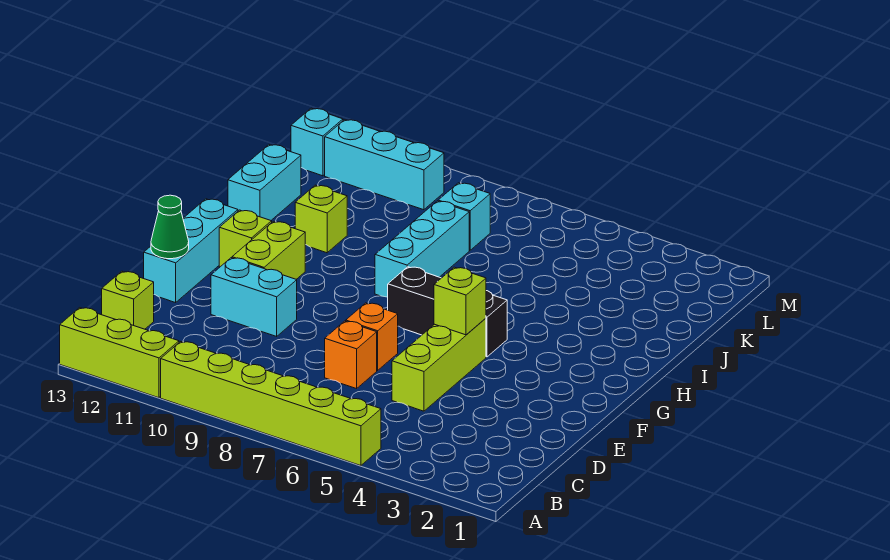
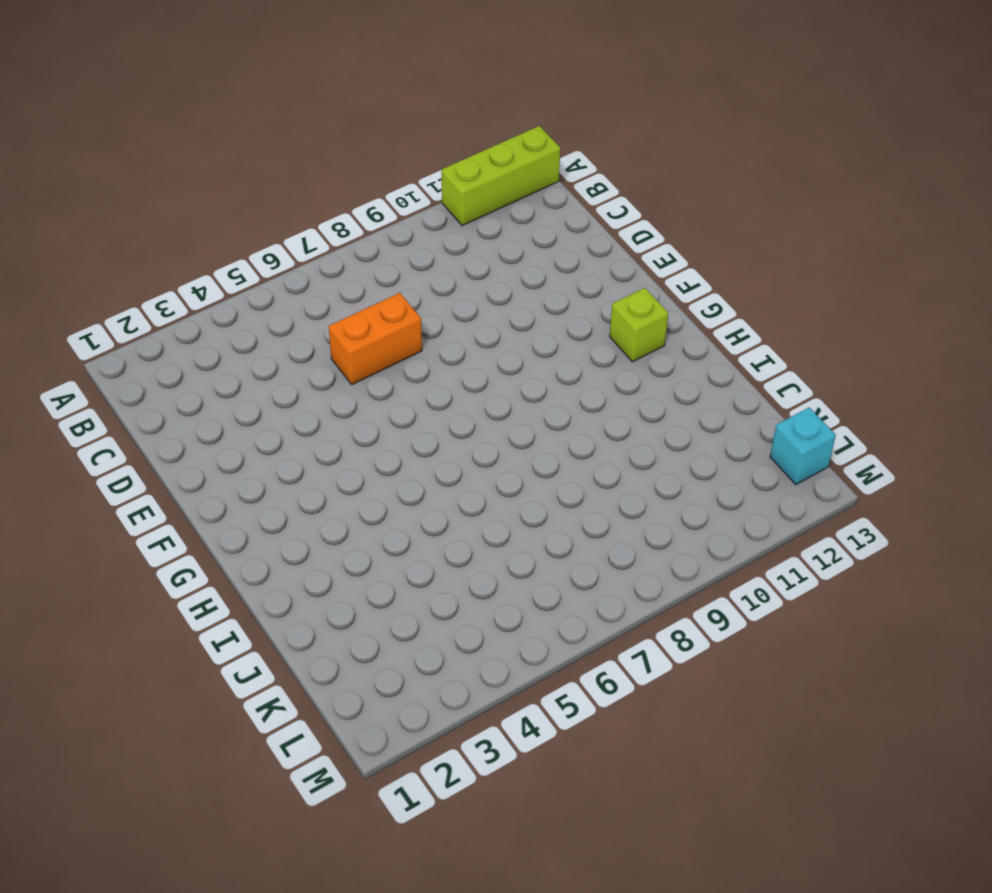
orange 1x2 brick [329,293,422,384] -> orange 1x1 brick [325,321,377,389]
none -> lime 1x6 brick [161,342,381,466]
none -> lime 1x1 brick [102,271,154,329]
none -> lime 1x3 brick [392,318,486,411]

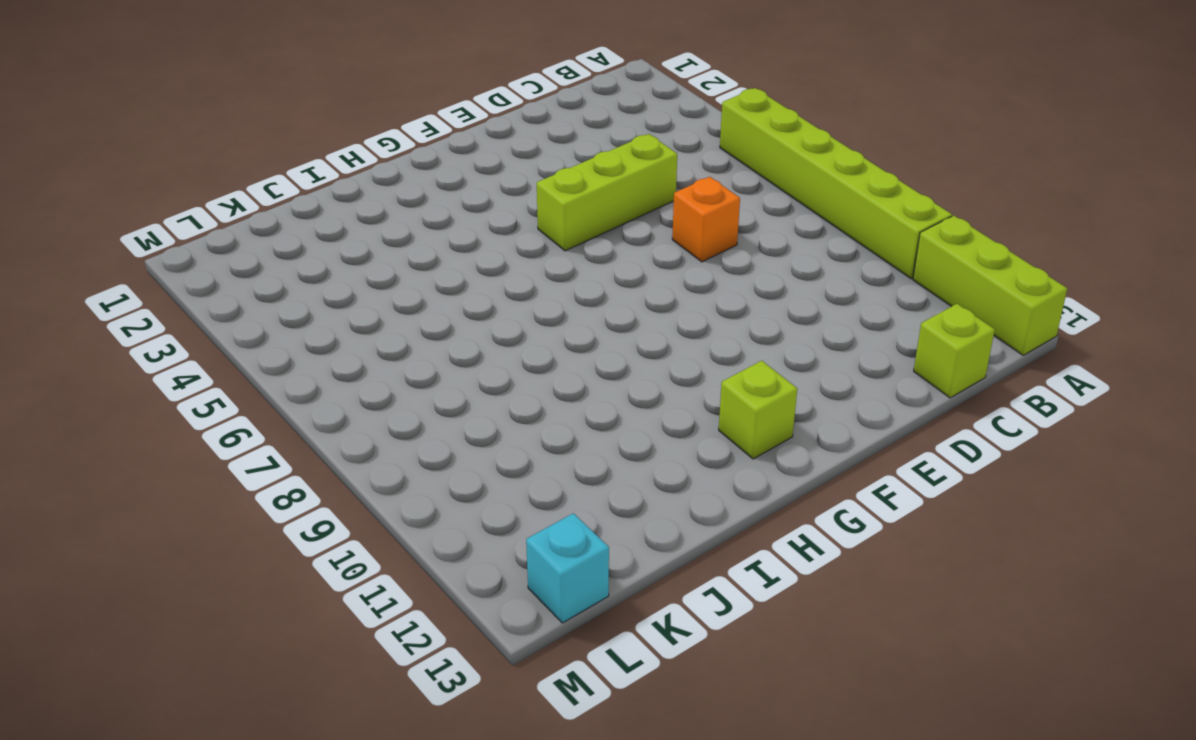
none -> orange 1x1 brick [346,303,398,370]
none -> cyan 1x2 brick [211,258,297,336]
none -> cyan 1x3 brick [144,199,238,303]

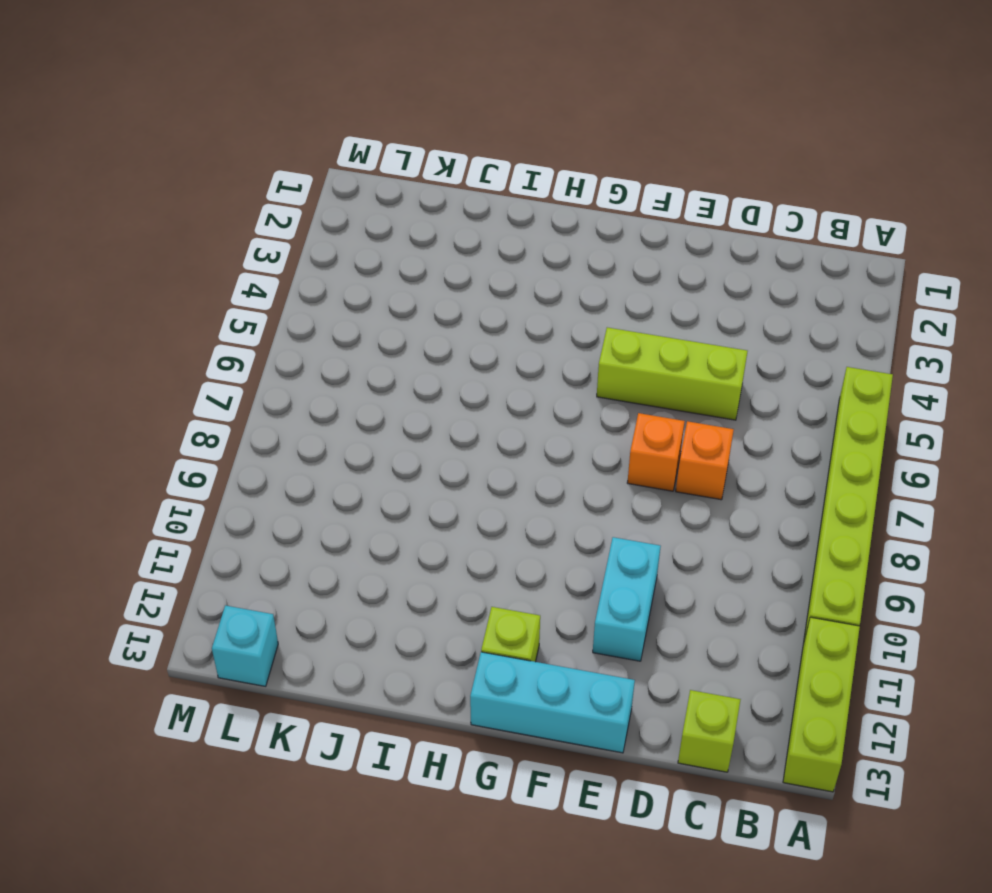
none -> lime 1x2 brick [232,221,305,279]
none -> black 1x3 brick [388,267,507,357]
none -> cyan 1x3 brick [375,201,469,298]

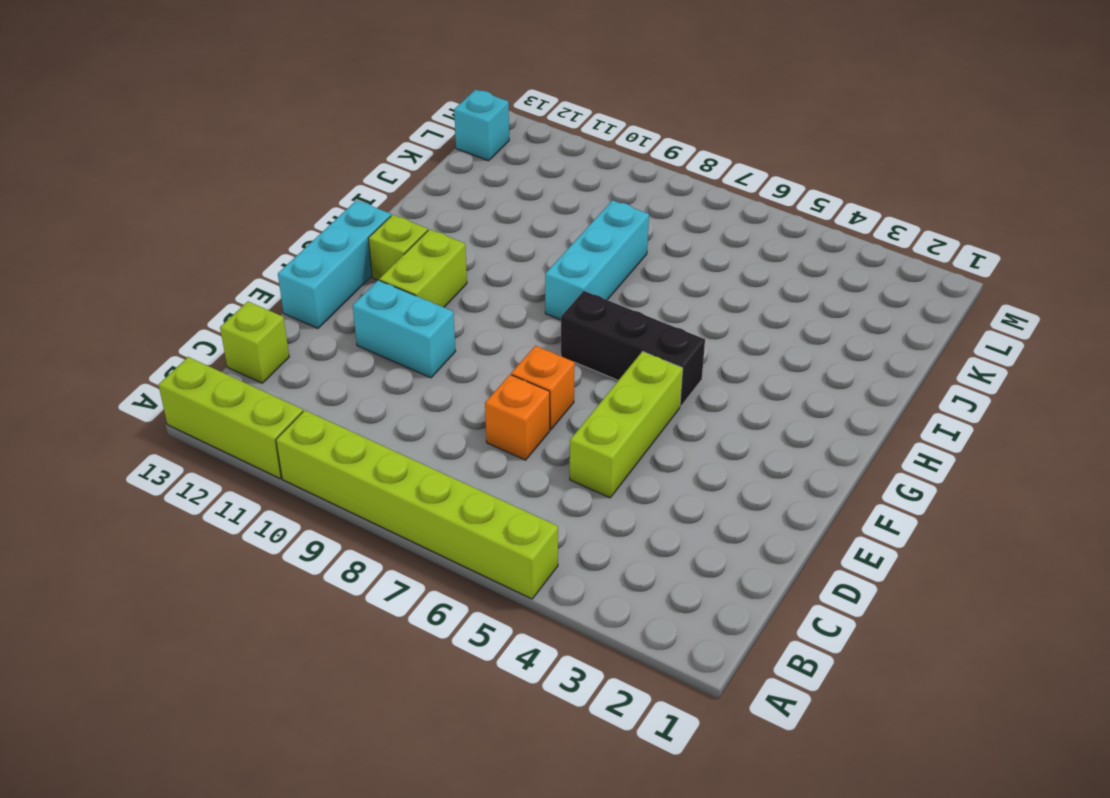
none -> lime 1x1 brick [295,185,347,253]
none -> cyan 1x2 brick [228,145,301,220]
none -> cyan 1x1 brick [438,183,490,250]

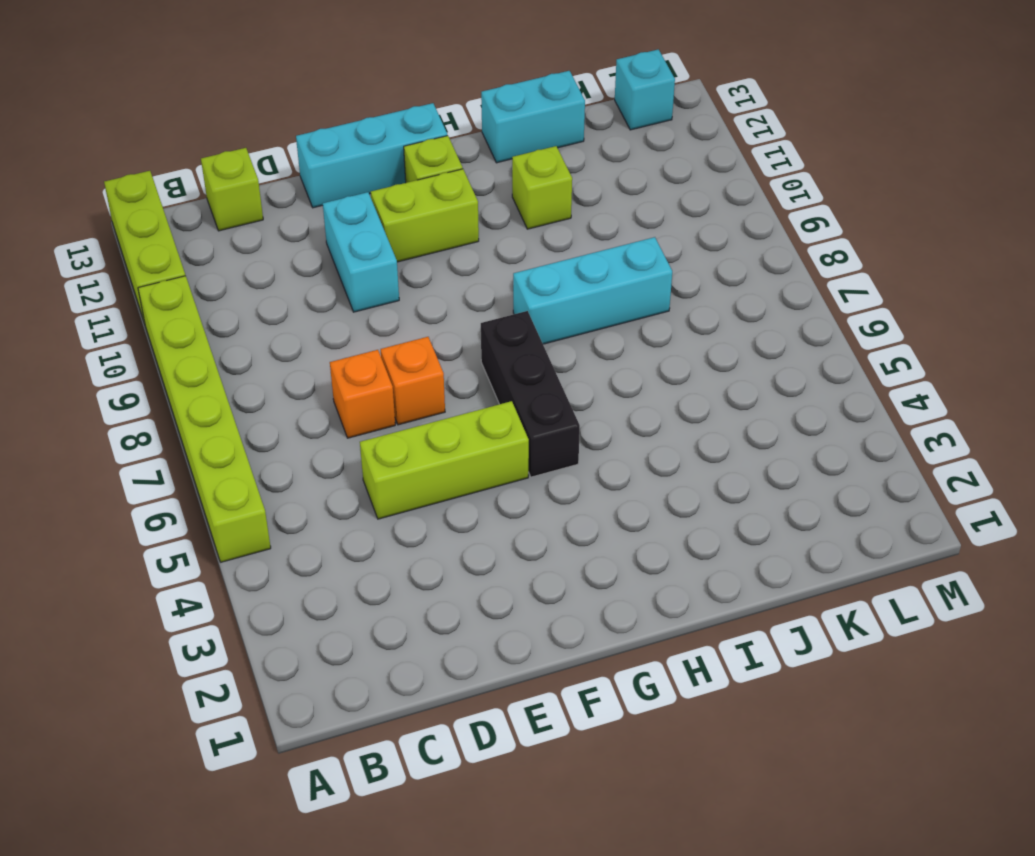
none -> cyan 1x1 brick [438,183,490,250]
none -> cyan 1x3 brick [325,120,444,210]
none -> green 1x1 cone [151,195,189,259]

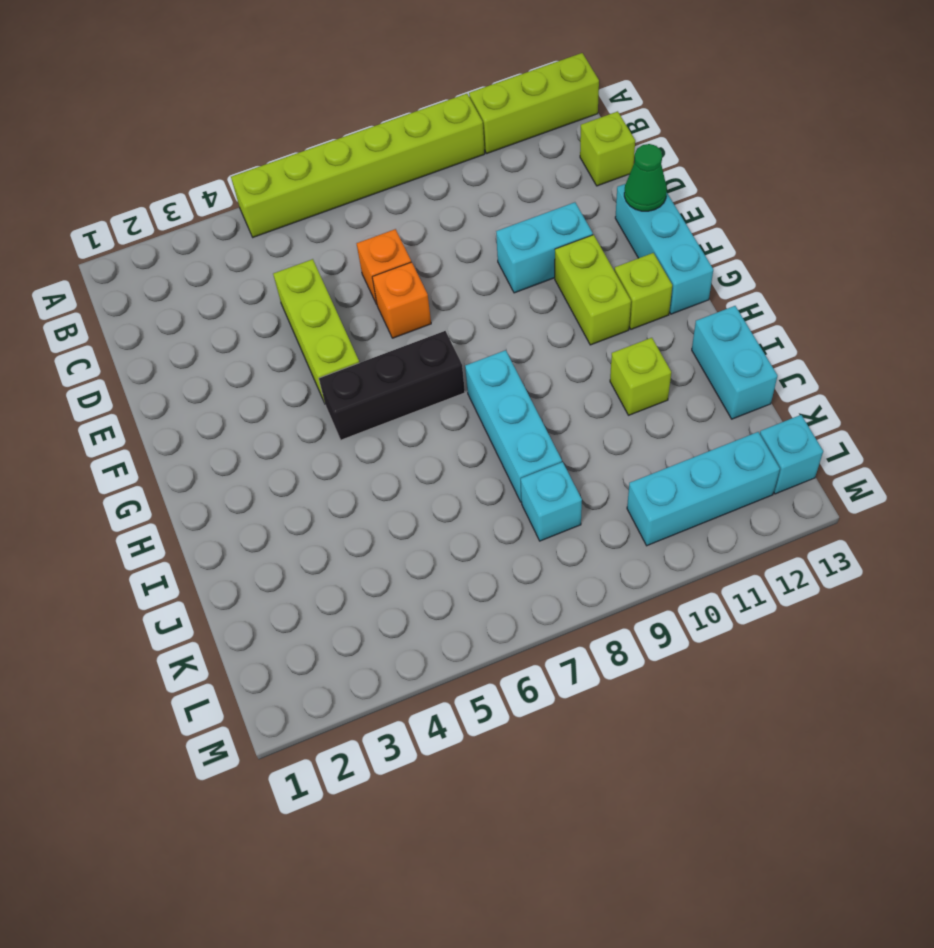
none -> lime 1x1 brick [434,267,486,335]

